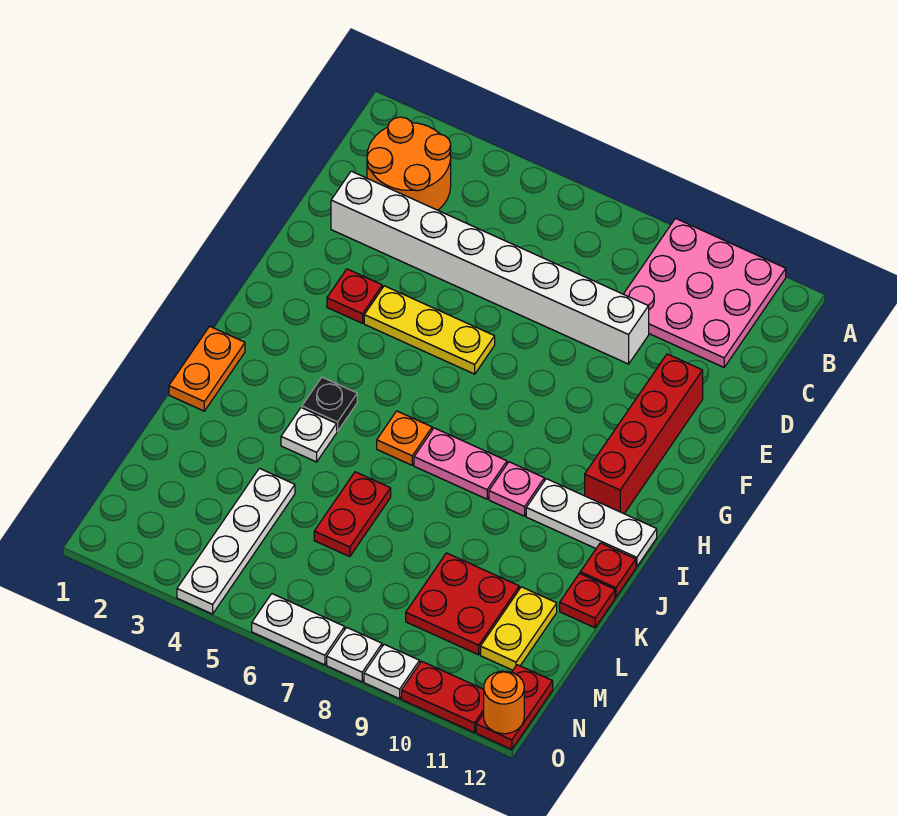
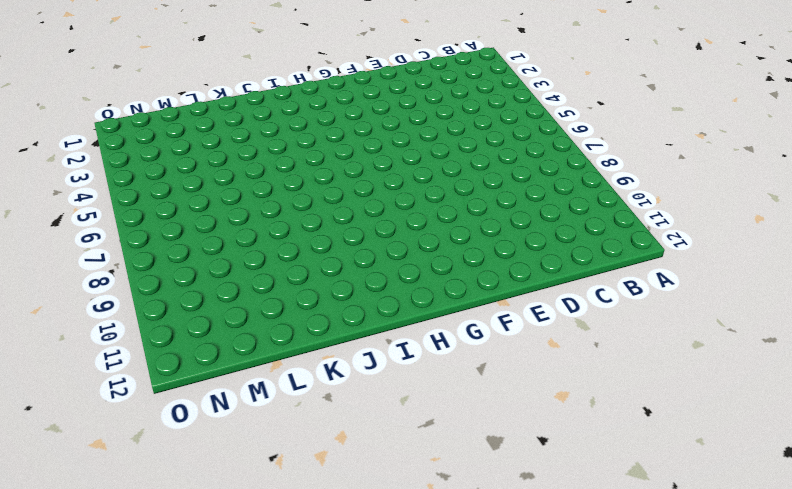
none -> pink 3x3 plate [624,218,786,367]
none -> orange 2x2 round brick [367,117,451,210]
none -> white 1x8 brick [331,171,649,364]

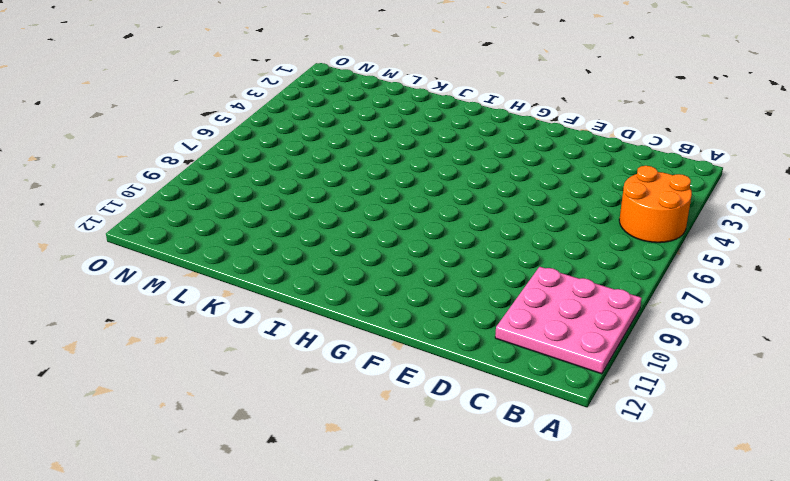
orange 2x2 round brick [619,166,692,243] -> orange 2x2 round brick moved to [367,117,451,210]
none -> white 1x8 brick [331,171,649,364]
none -> red 1x4 brick [585,354,703,514]
none -> red 1x1 plate [327,269,382,323]

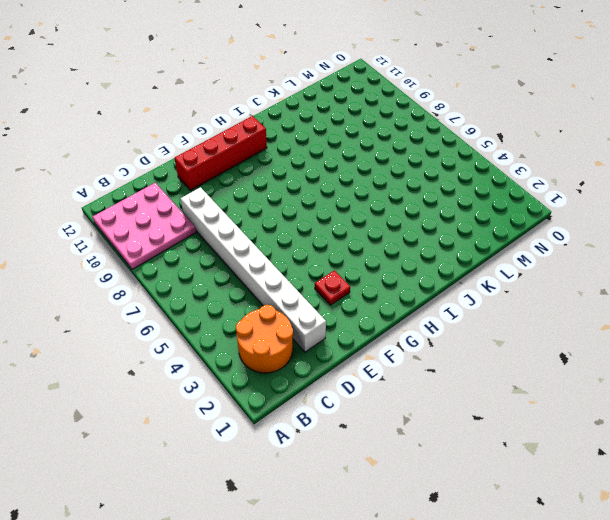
none -> yellow 1x3 plate [364,286,495,374]
none -> orange 1x2 plate [169,326,245,411]
none -> black 1x1 plate [302,377,357,432]

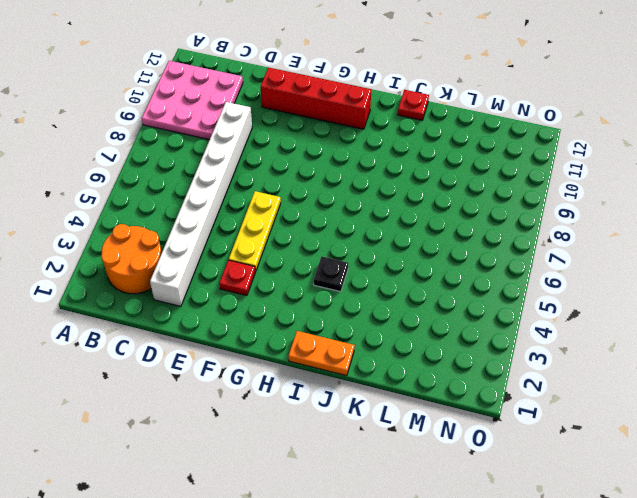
none -> orange 1x1 plate [377,411,432,465]
none -> pink 1x2 plate [414,428,507,499]
none -> pink 1x1 plate [489,462,544,516]

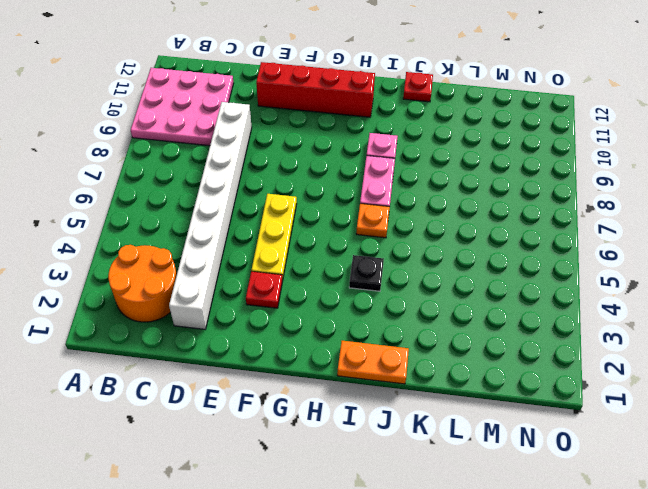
none -> white 1x3 plate [526,479,657,567]
none -> white 1x1 plate [281,408,337,462]
none -> red 1x2 plate [314,472,391,557]

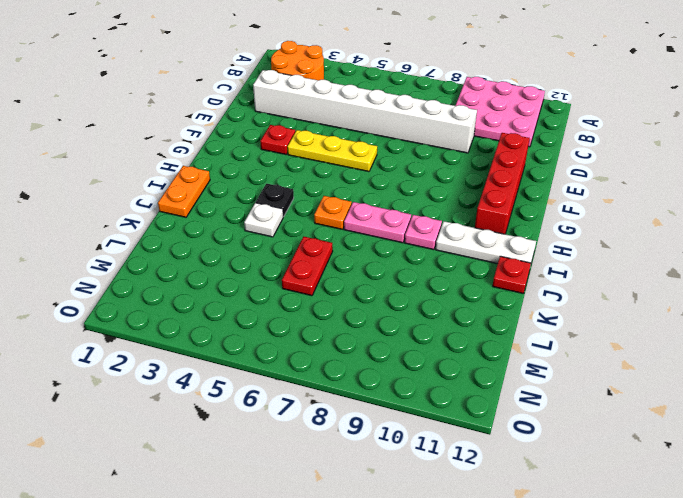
none -> red 1x1 plate [560,573,615,628]
none -> white 1x4 plate [177,468,295,614]
none -> red 2x2 plate [406,553,519,655]

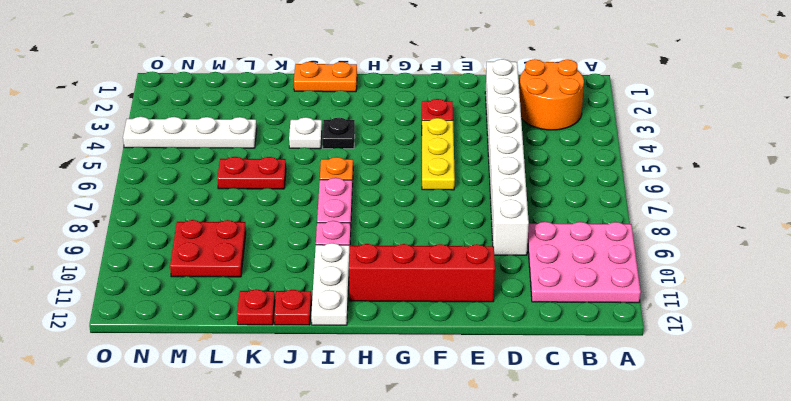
none -> yellow 1x2 plate [481,587,557,670]
none -> red 1x2 plate [476,665,553,749]
none -> white 1x2 plate [252,594,345,665]

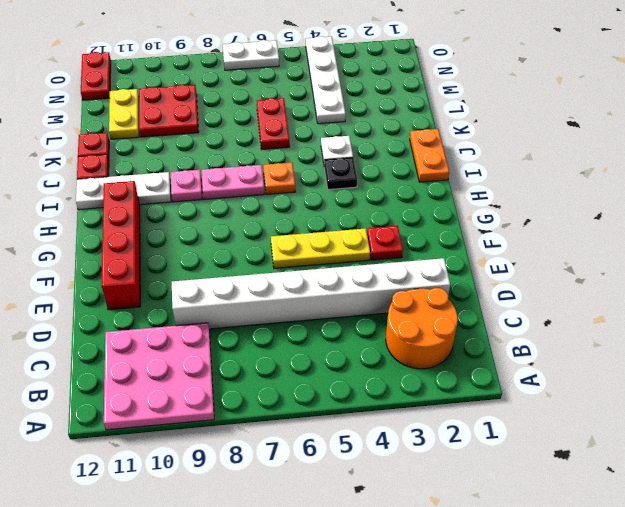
none -> white 1x1 plate [327,627,382,682]
none -> white 1x1 plate [364,644,420,699]
none -> red 1x2 plate [401,661,484,733]

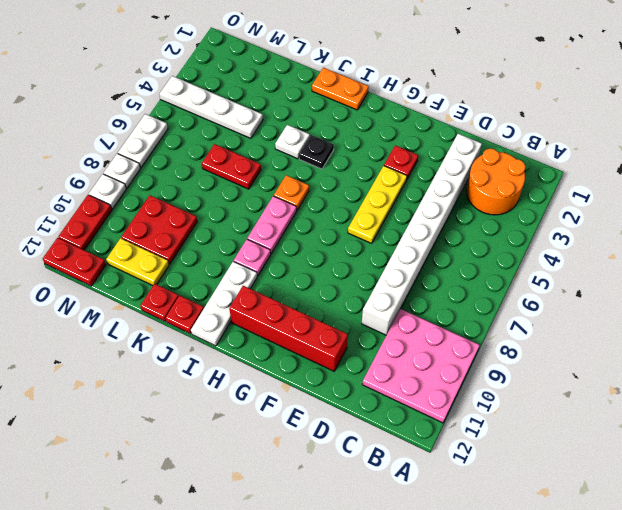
none -> orange 1x1 round brick [484,671,524,734]

